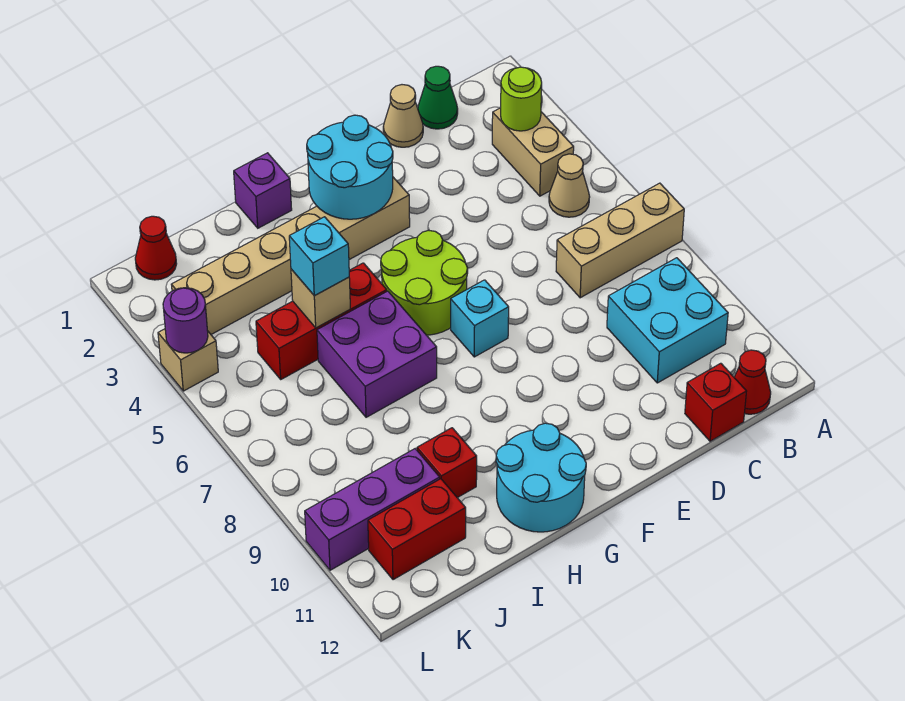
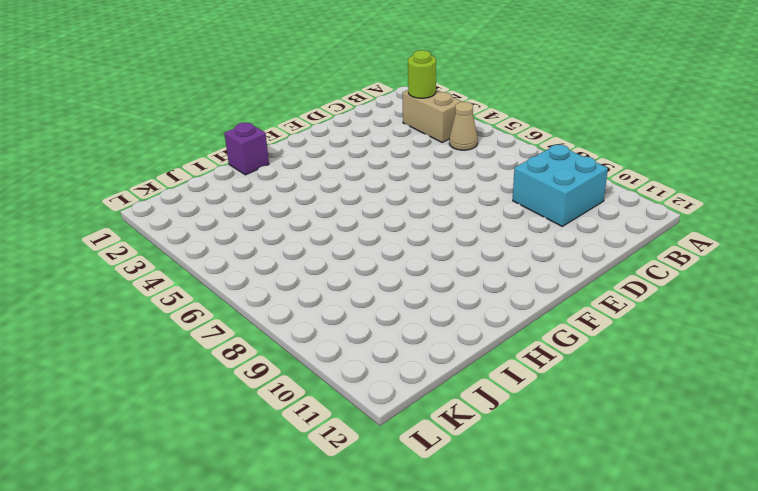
none -> tan 1x3 brick [556,183,684,298]
none -> red 1x1 cone [734,350,771,414]
none -> green 1x1 cone [418,66,458,129]

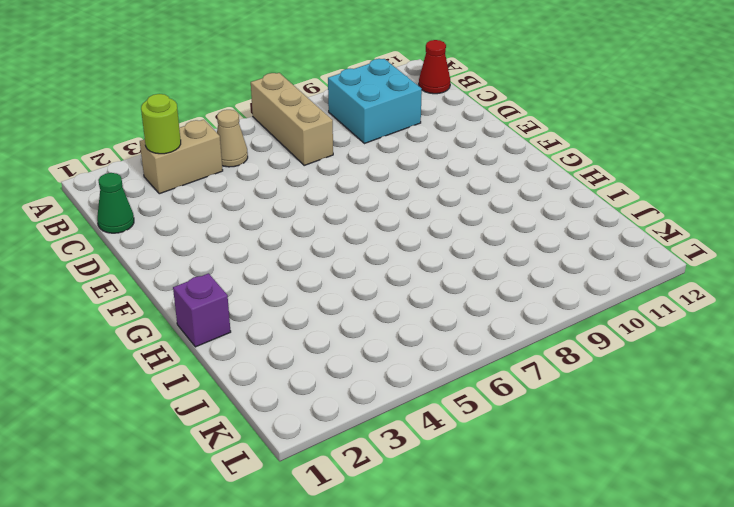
none -> red 1x1 brick [685,363,747,441]
none -> tan 1x1 cone [383,85,423,147]
none -> tan 1x6 brick [171,177,410,334]

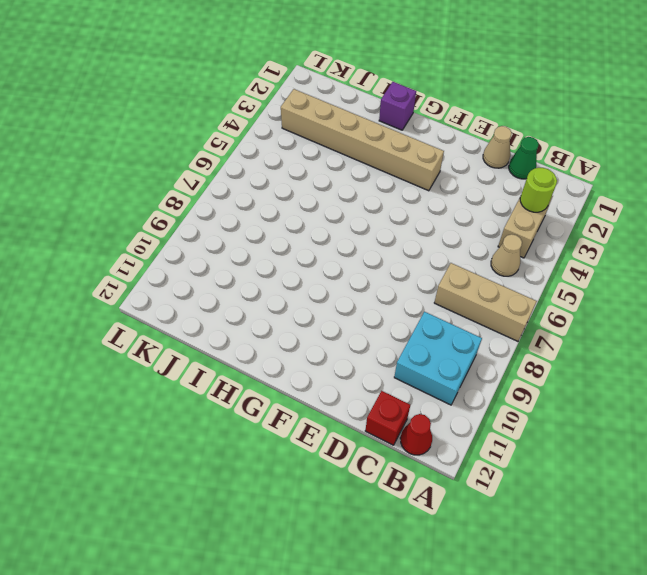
none -> lime 2x2 round brick [381,230,468,335]
none -> cyan 1x1 brick [451,280,509,357]
none -> cyan 2x2 round brick [496,423,586,532]

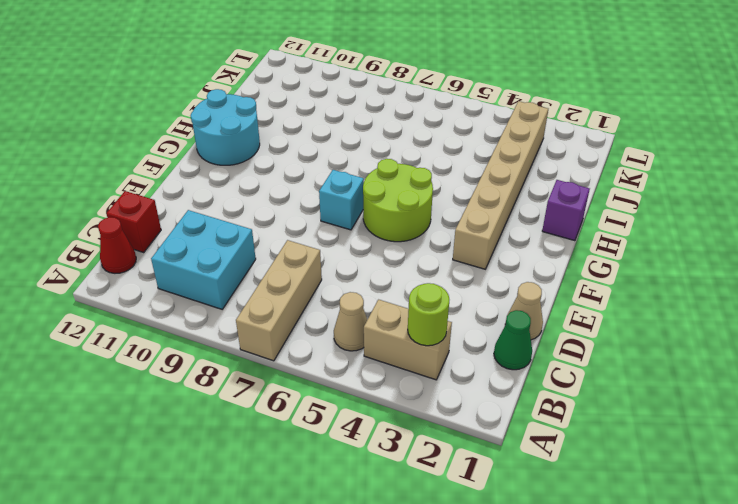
none -> red 1x3 brick [256,263,387,379]
none -> purple 2x2 brick [317,291,437,417]
none -> red 1x1 brick [417,428,477,498]

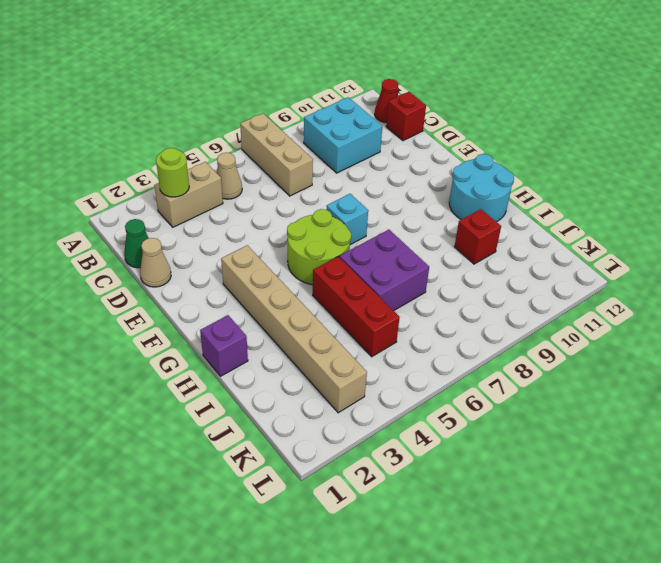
none -> purple 1x3 brick [305,449,440,570]
none -> red 1x2 brick [368,479,466,580]
none -> red 1x1 cone [135,216,177,280]

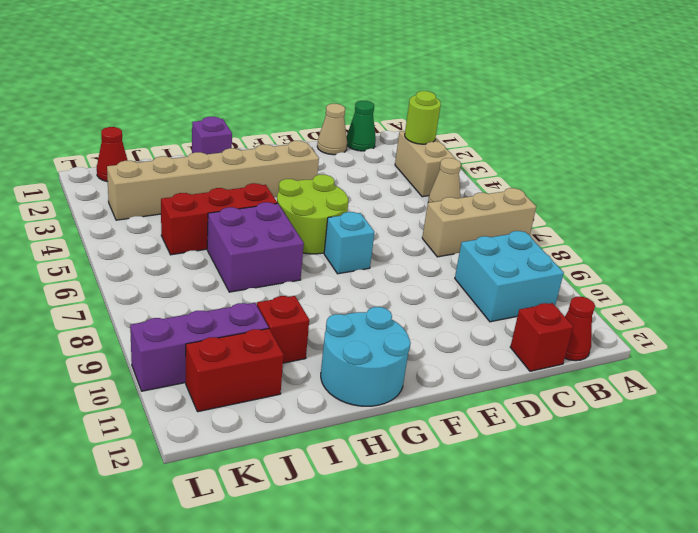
none -> tan 1x1 brick [158,329,218,391]
none -> cyan 2x2 round brick [307,115,393,219]
none -> tan 1x1 brick [291,269,350,328]

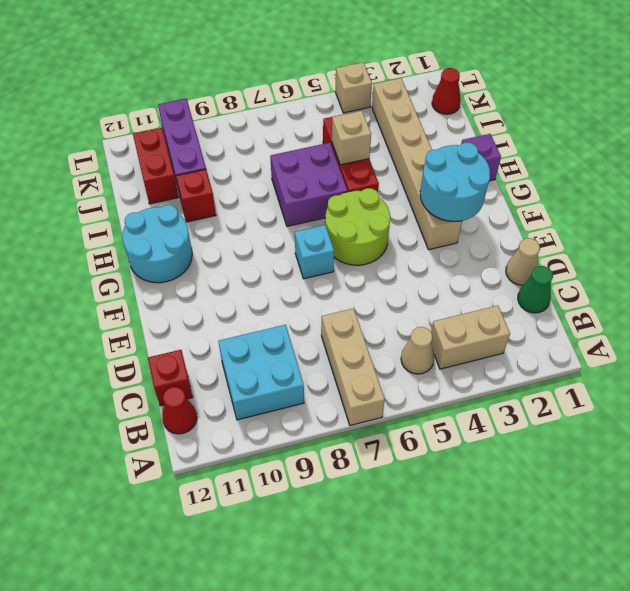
none -> lime 1x1 round brick [501,67,542,131]
none -> purple 1x1 round brick [163,288,208,353]
none -> cyan 1x1 brick [289,217,349,296]

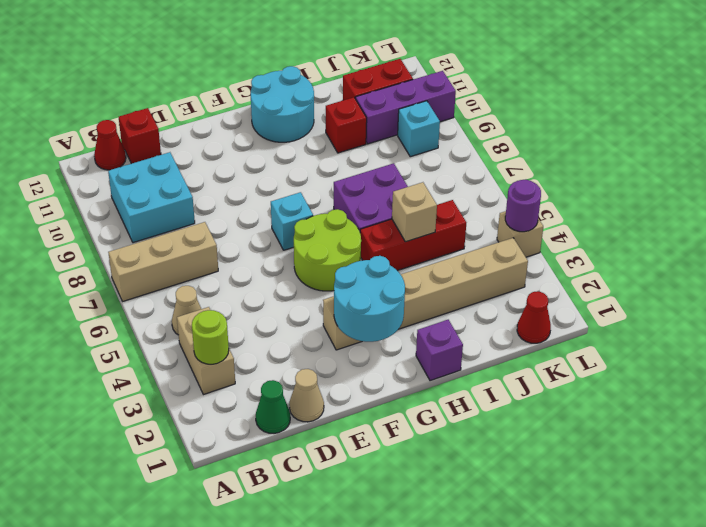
cyan 1x1 brick [398,101,440,157] -> cyan 1x1 brick moved to [289,217,349,296]

